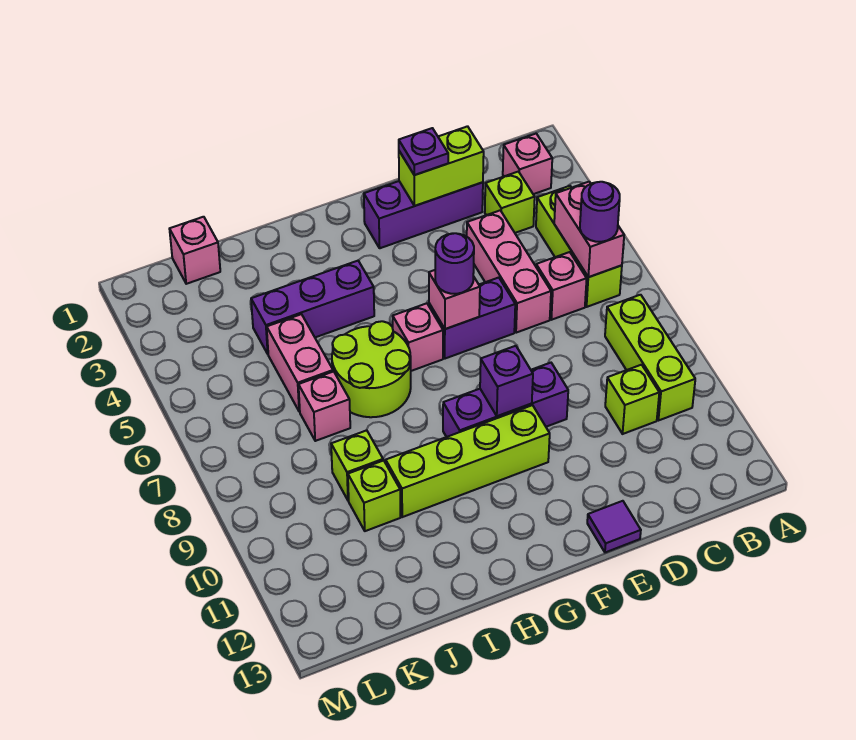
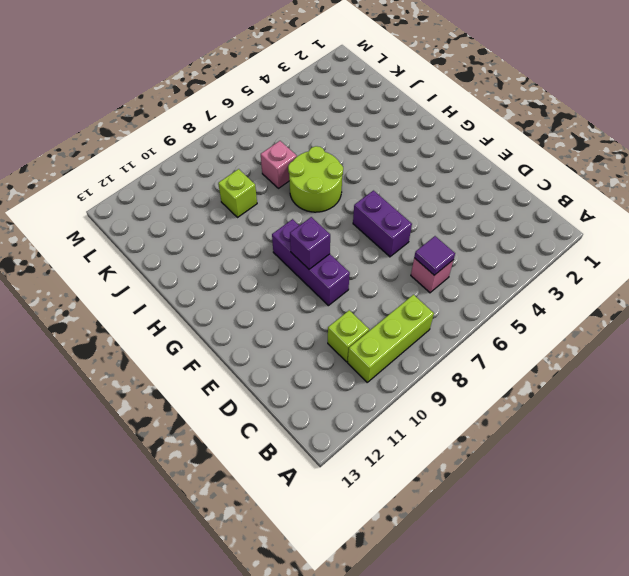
purple 1x1 tile [414,236,455,275] -> purple 1x1 tile moved to [587,501,641,552]
none -> pink 1x1 brick [503,134,552,194]
none -> lime 1x3 brick [536,186,622,307]
none -> lime 1x1 brick [485,172,535,233]

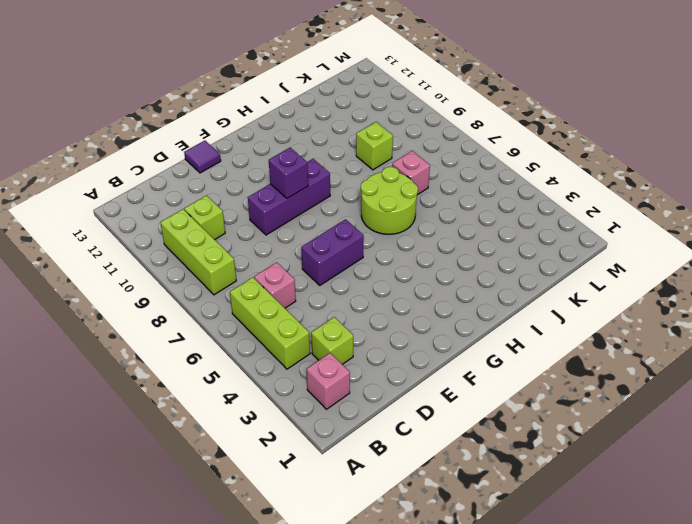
none -> purple 1x3 brick [364,181,483,248]
none -> pink 1x3 brick [467,210,551,333]
none -> lime 1x4 brick [386,405,550,517]

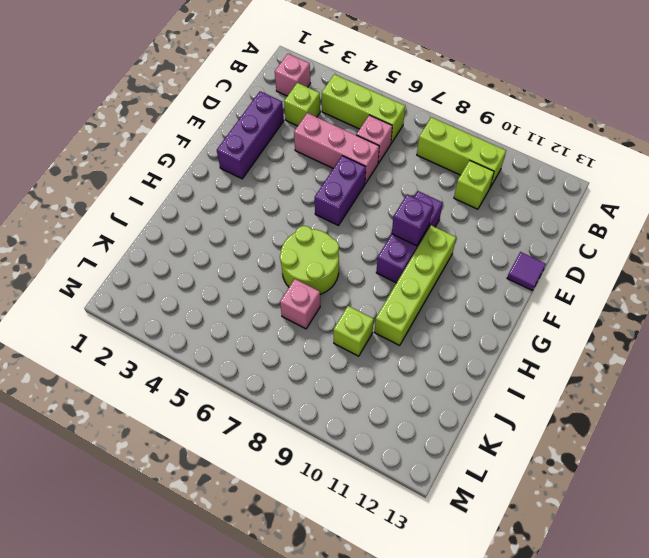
none -> pink 1x1 brick [393,303,443,371]
none -> purple 1x3 brick [251,261,374,354]
none -> pink 1x2 brick [267,314,333,412]

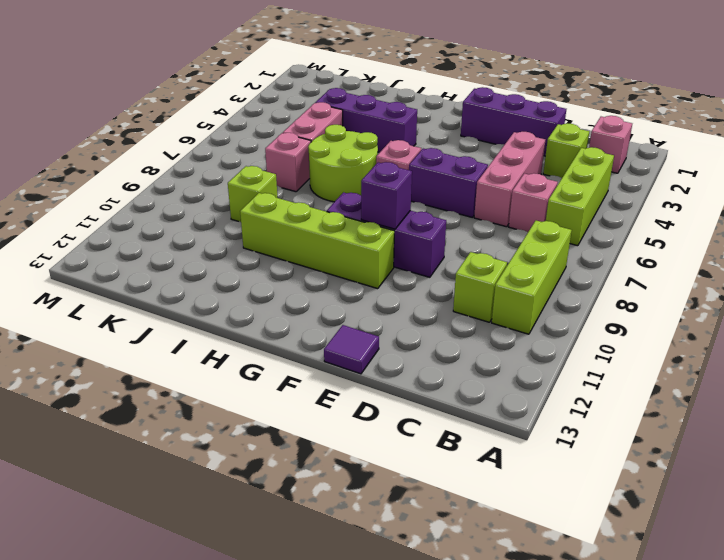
none -> lime 1x1 brick [348,460,401,531]
none -> pink 1x1 brick [170,217,220,284]
none -> pink 1x2 brick [554,182,624,277]

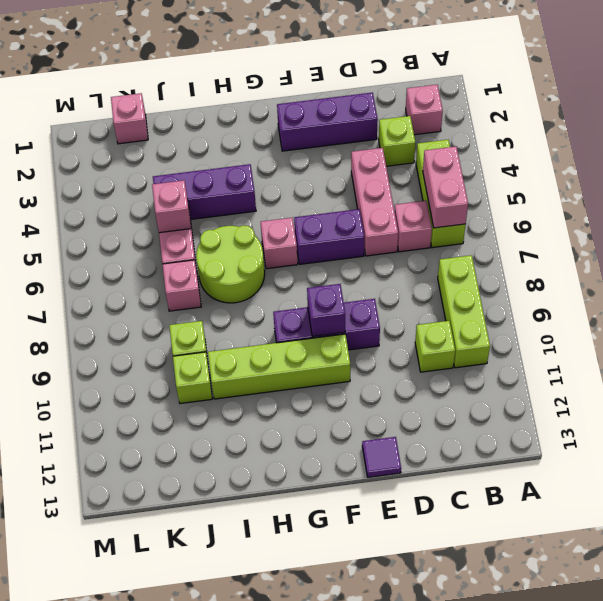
pink 1x1 brick [152,180,191,233] -> pink 1x1 brick moved to [429,270,480,329]
none -> lime 1x2 brick [399,126,484,206]
none -> purple 1x1 round brick [580,182,620,242]
none -> purple 1x1 plate [399,128,448,175]

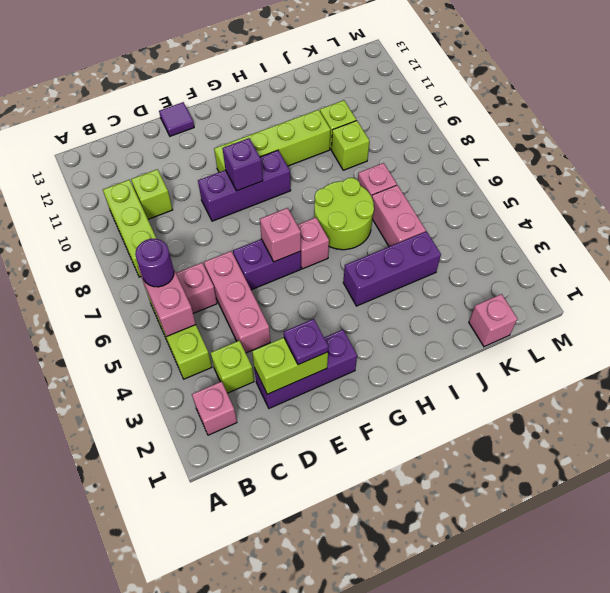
none -> purple 1x1 round brick [435,233,474,294]

